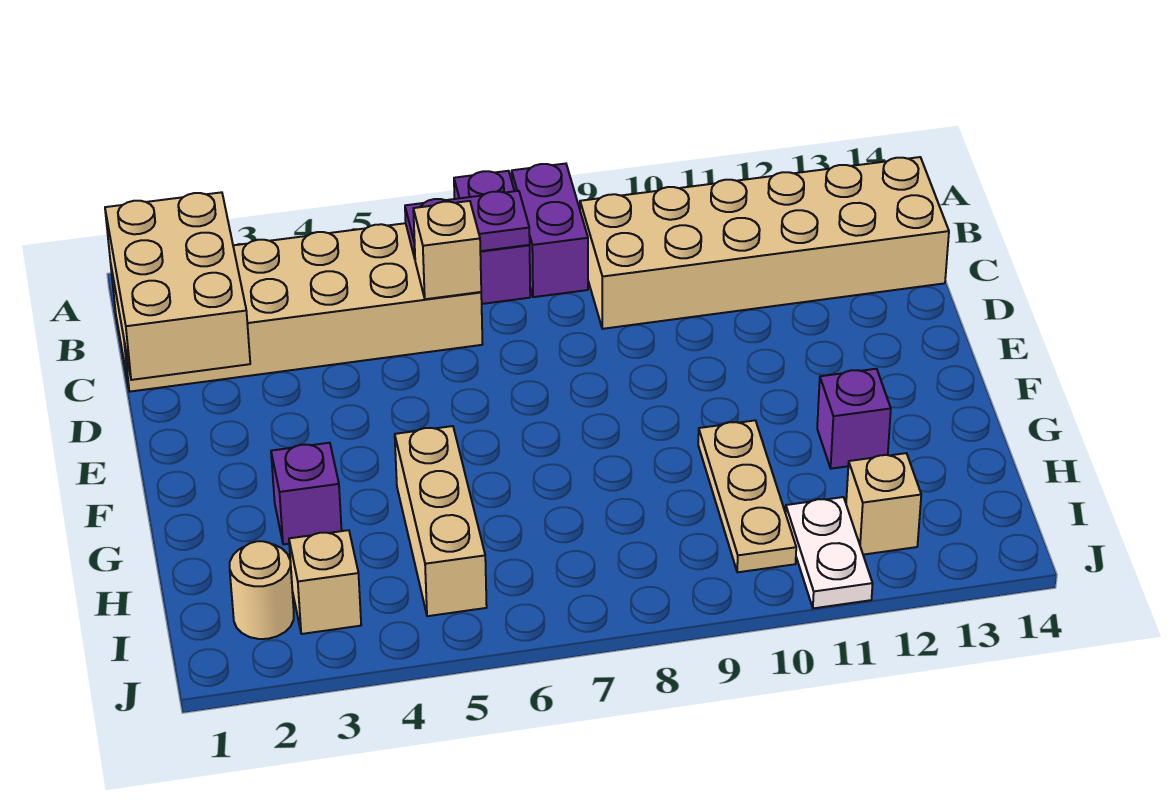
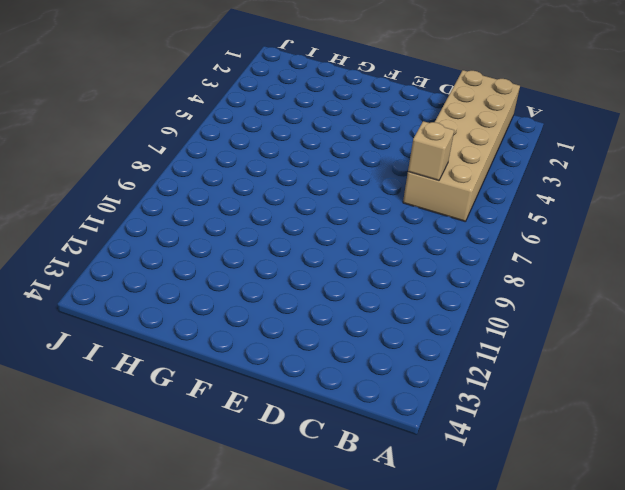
none -> purple 1x2 brick [454,171,530,304]
none -> purple 1x2 brick [512,164,588,297]
none -> tan 2x6 brick [580,157,949,329]

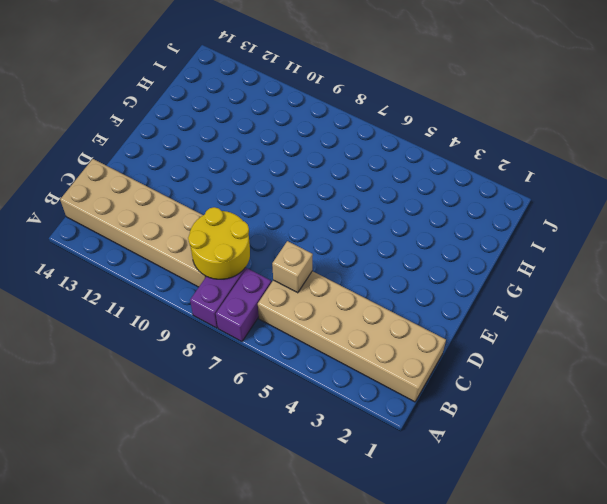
yellow 2x2 round brick [188,207,250,279] -> none
none -> purple 1x1 brick [271,443,342,544]
none -> tan 1x3 brick [395,426,487,616]
none -> tan 1x3 plate [698,420,796,572]

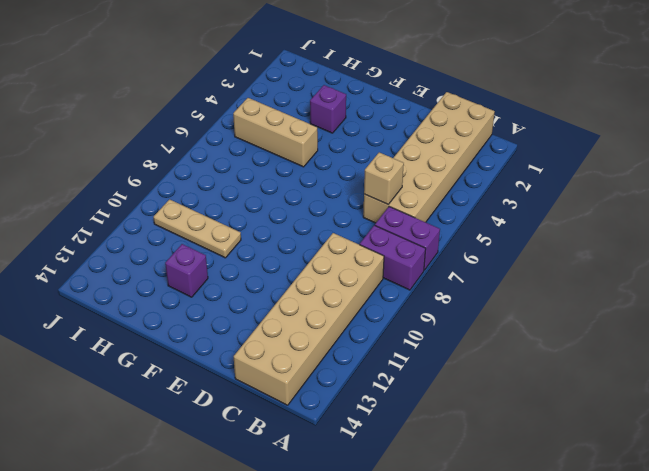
none -> tan 1x1 round brick [230,541,294,639]
none -> tan 1x1 brick [289,530,361,634]
none -> white 1x2 plate [786,497,873,608]

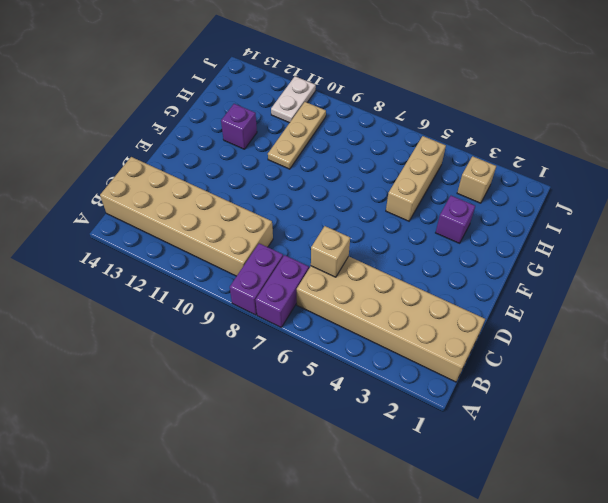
none -> tan 1x1 round brick [230,541,294,639]
none -> tan 1x1 brick [846,453,921,555]
none -> tan 2x3 brick [105,192,250,380]

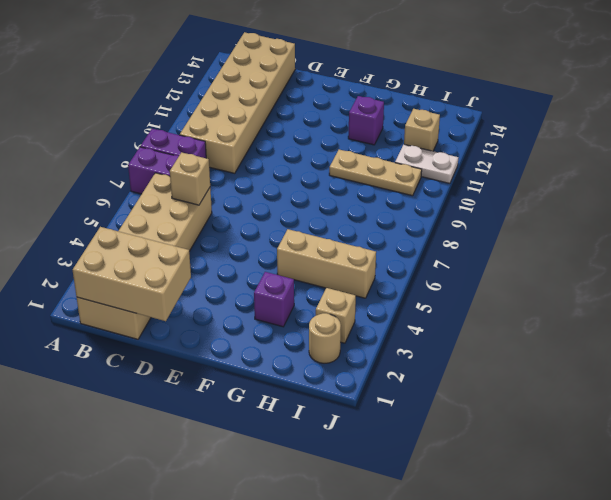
none -> purple 1x2 plate [405,191,530,258]

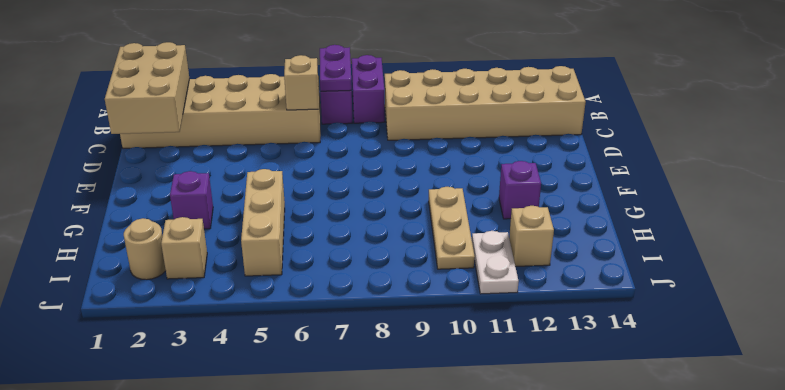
purple 1x2 plate [320,45,352,91] -> purple 1x2 plate turned to [405,191,530,258]

